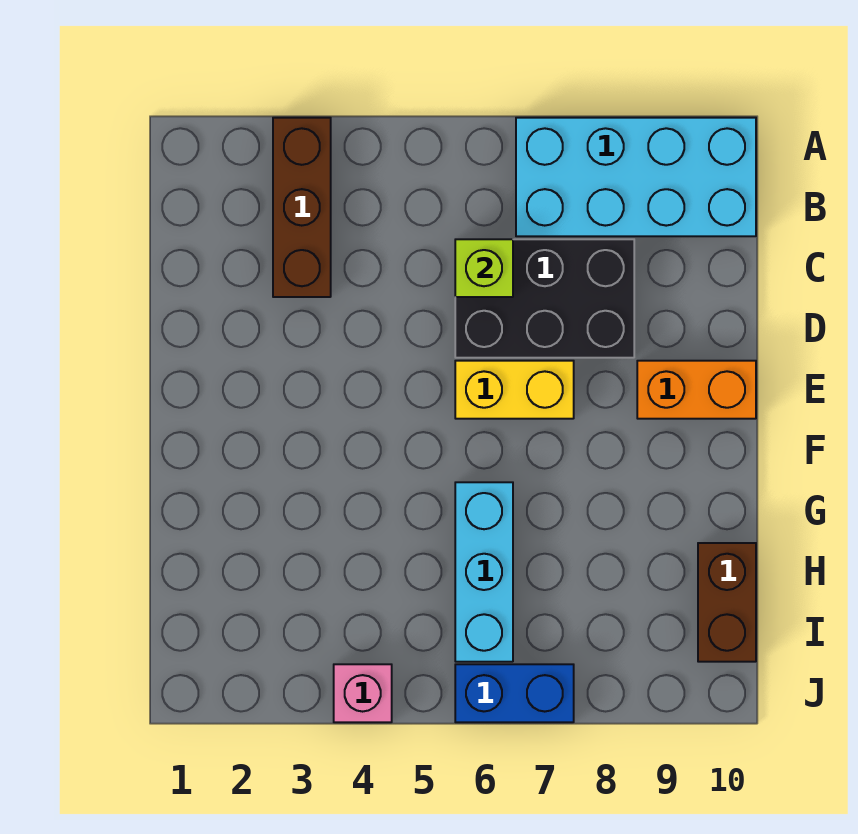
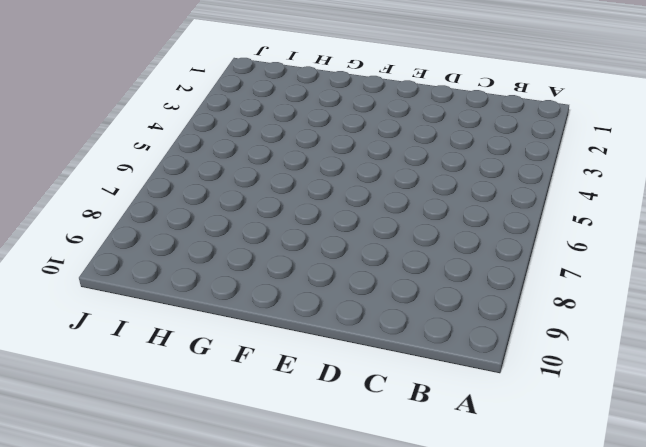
none -> brown 1x3 brick [273,118,331,297]
none -> cyan 2x4 brick [516,118,756,236]

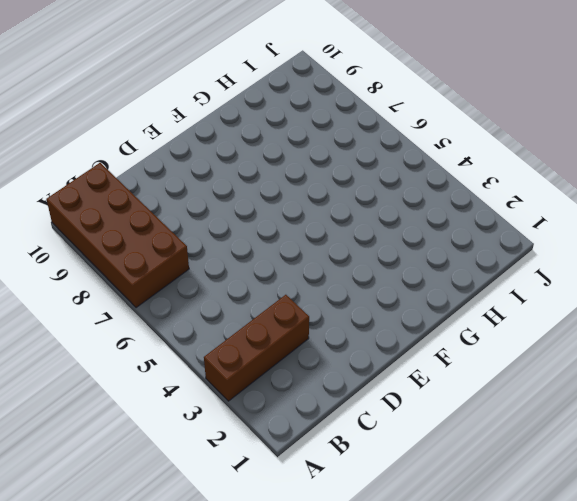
brown 2x4 brick [47,163,189,308] -> cyan 2x4 brick [516,118,756,236]
none -> black 2x3 brick [455,239,634,358]
none -> yellow 1x2 brick [455,361,574,419]

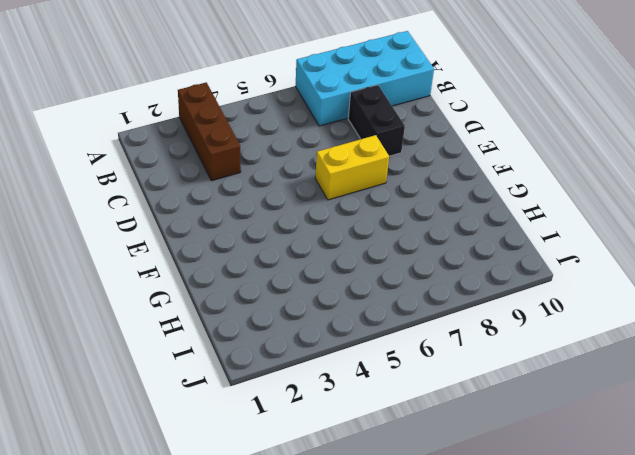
black 1x2 brick [348,85,405,156] -> black 2x3 brick [455,239,634,358]
none -> orange 1x2 brick [637,361,756,419]
none -> cyan 1x3 brick [455,482,513,662]

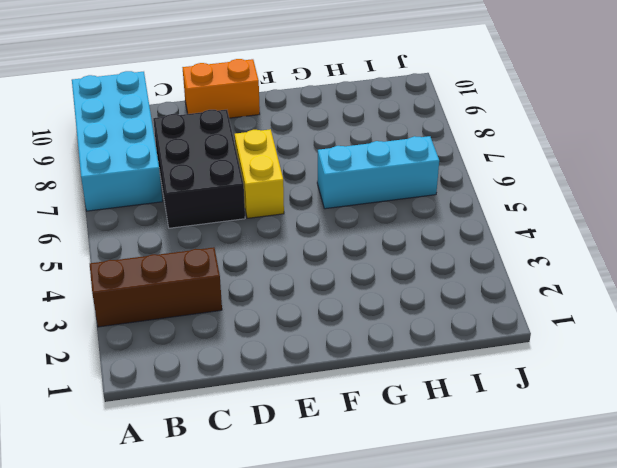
orange 1x2 brick [183,59,260,118] -> orange 1x2 brick turned to [637,361,756,419]
none -> brown 1x2 brick [698,543,756,662]
none -> pink 1x1 brick [334,664,392,722]

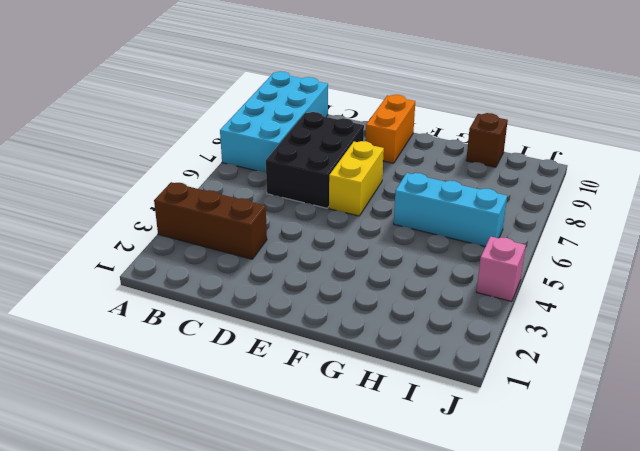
brown 1x1 brick [466,113,508,167] -> brown 1x2 brick [698,543,756,662]
none -> blue 1x2 brick [455,664,574,722]
none -> lime 1x1 brick [455,239,513,297]

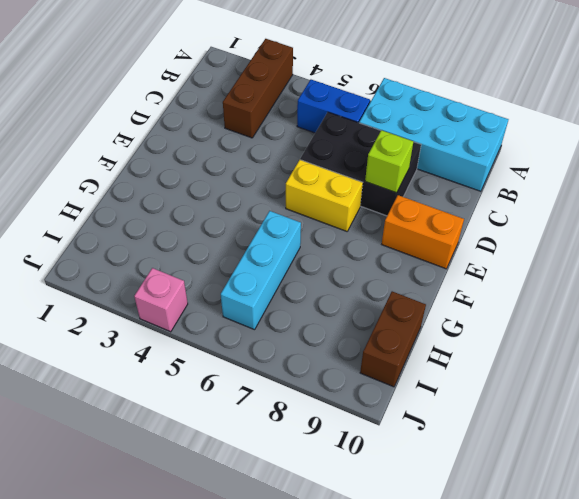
blue 1x2 brick [297,80,370,133] -> blue 1x2 brick moved to [455,664,574,722]
lime 1x1 brick [365,130,413,193] -> lime 1x1 brick moved to [455,239,513,297]

